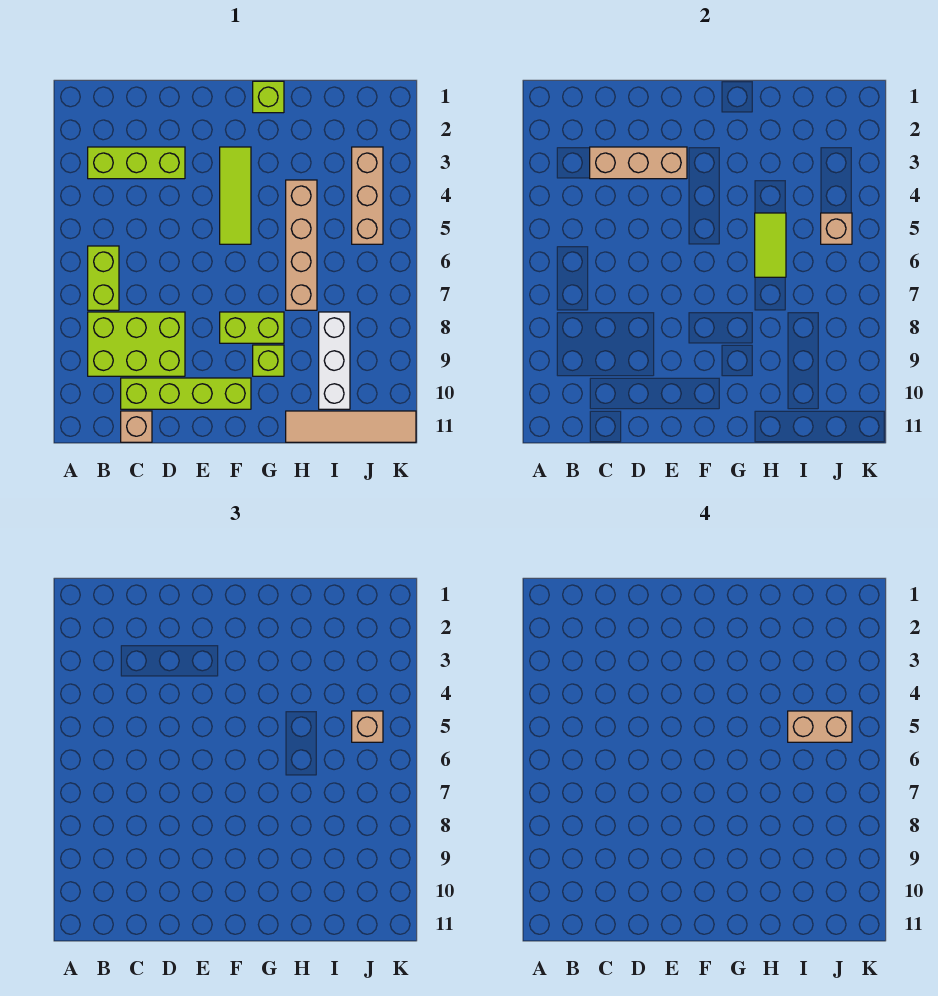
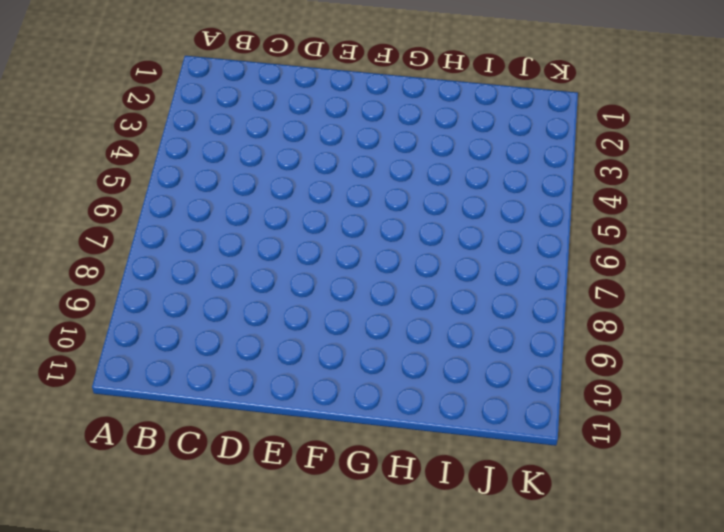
none -> lime 1x3 brick [88,147,185,179]
none -> lime 1x2 brick [88,246,119,310]
none -> lime 2x3 brick [88,312,185,376]

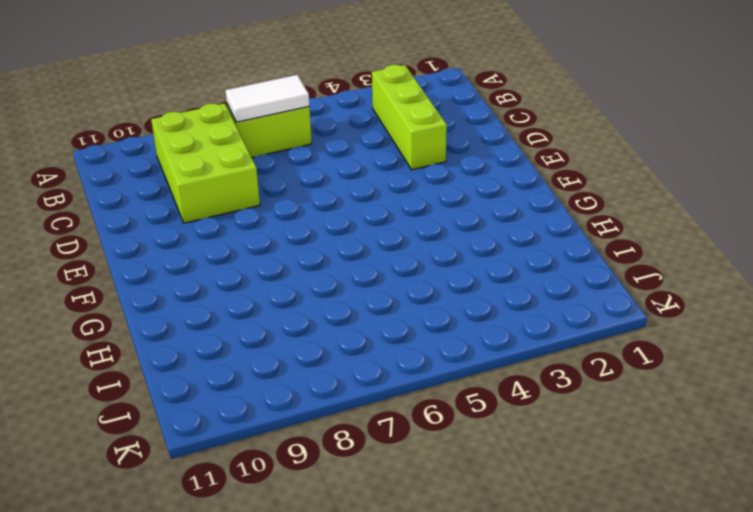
white 1x2 tile [225,75,309,122] -> none
none -> lime 1x4 brick [121,378,251,409]
none -> tan 1x1 brick [121,411,152,442]
none -> lime 1x3 tile [220,147,251,244]

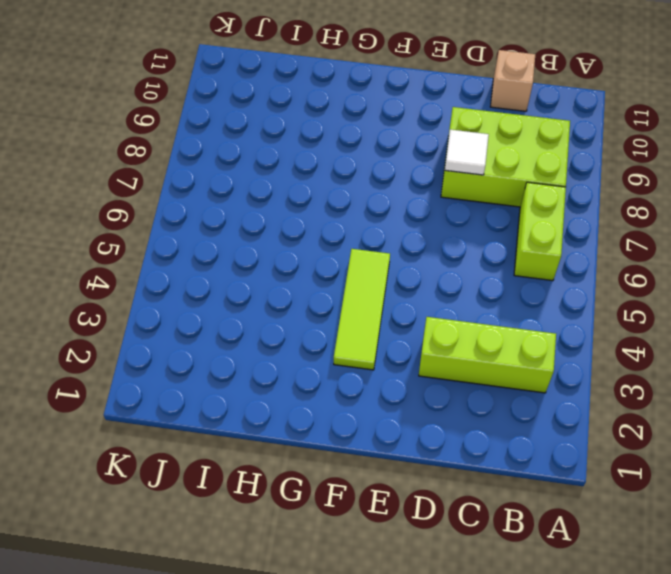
white 1x1 tile [445,130,489,175] -> none
none -> lime 1x4 brick [121,378,251,409]
none -> lime 1x2 brick [220,312,284,343]
none -> lime 1x1 brick [253,81,284,113]

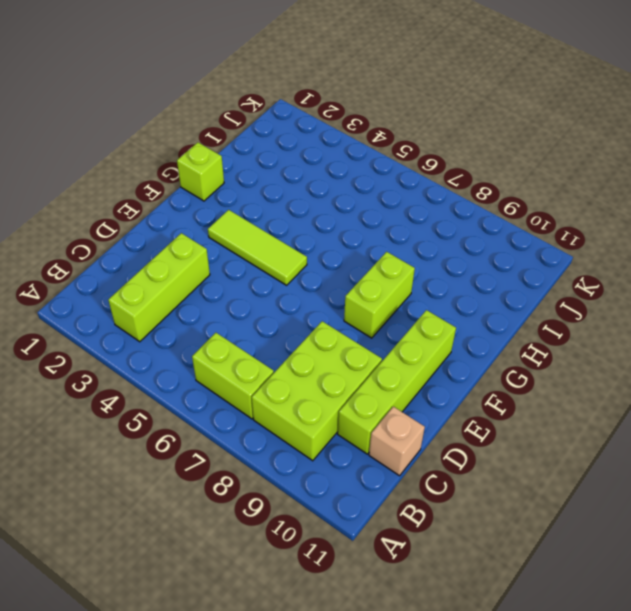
none -> lime 1x1 brick [253,345,284,376]
none -> tan 1x4 brick [286,180,317,310]
none -> tan 1x4 tile [286,411,416,442]

